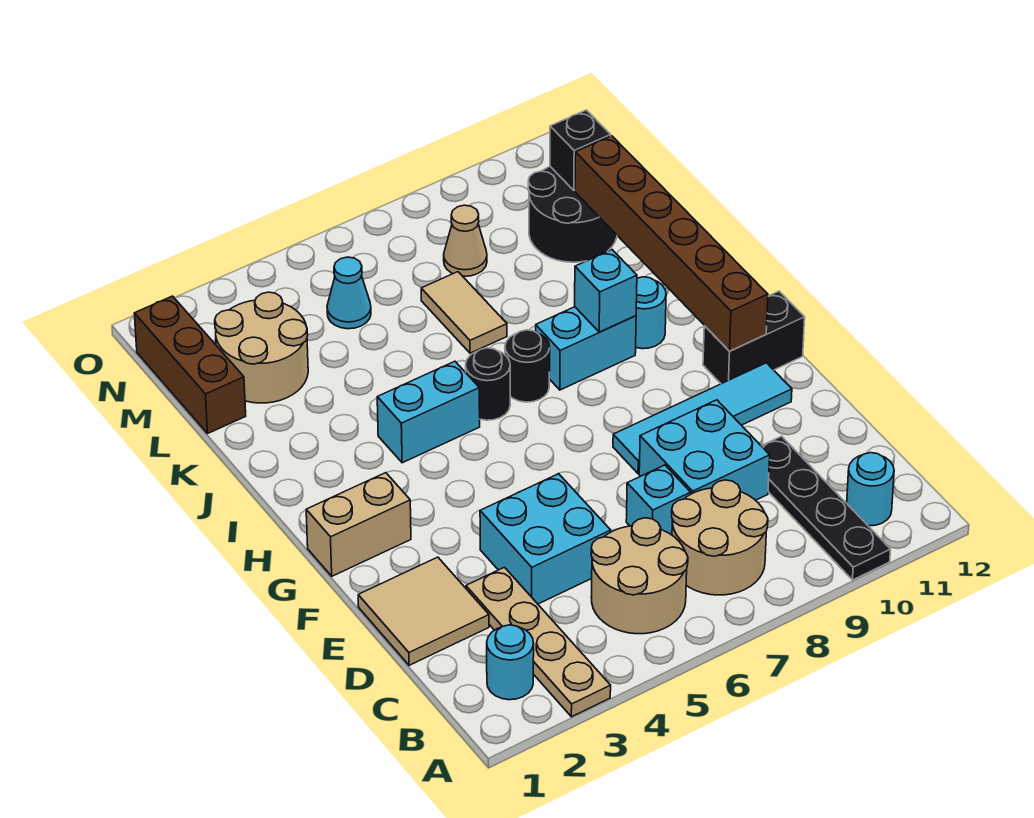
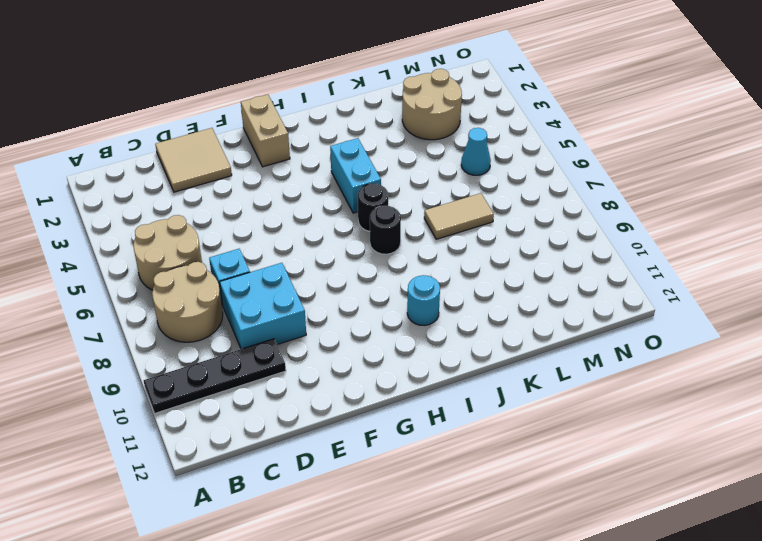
none -> tan 1x4 plate [466,567,611,717]
none -> cyan 1x1 round brick [487,625,534,700]
none -> cyan 1x1 round brick [847,453,894,526]

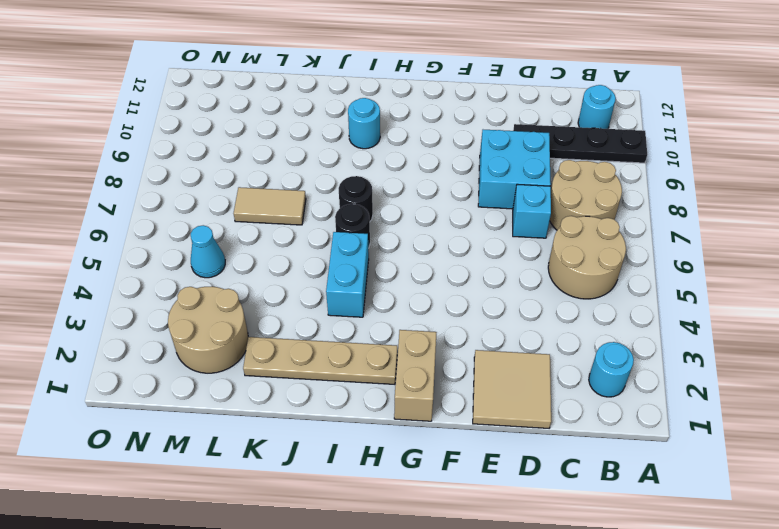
tan 1x4 plate [243,337,397,384] -> tan 1x4 plate moved to [466,567,611,717]
none -> cyan 2x2 brick [480,474,611,604]
none -> cyan 1x4 tile [613,363,792,474]
none -> black 1x2 brick [703,291,805,384]

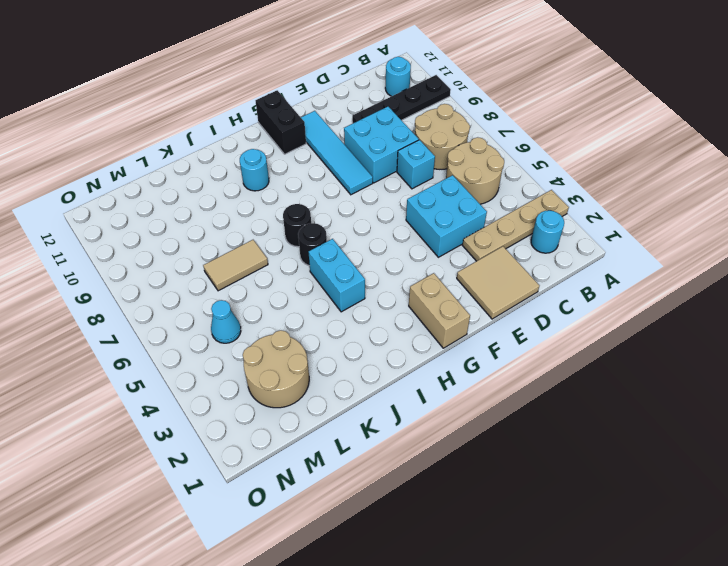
none -> cyan 1x2 brick [536,307,636,390]
none -> brown 1x3 brick [134,296,246,433]
none -> black 2x2 round brick [528,167,617,262]

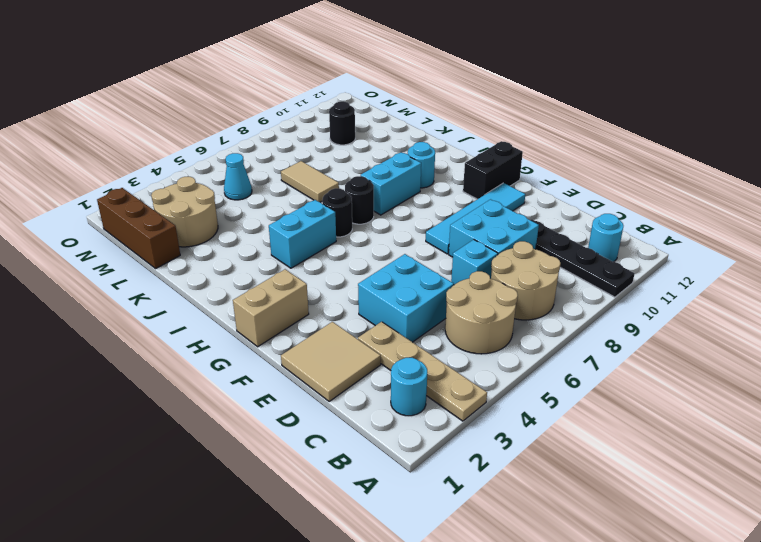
black 1x1 round brick [329,101,355,145] -> black 2x2 round brick [528,167,617,262]
none -> tan 1x1 cone [444,205,487,276]
none -> brown 1x6 brick [575,136,768,351]
none -> cyan 1x1 brick [575,250,637,332]

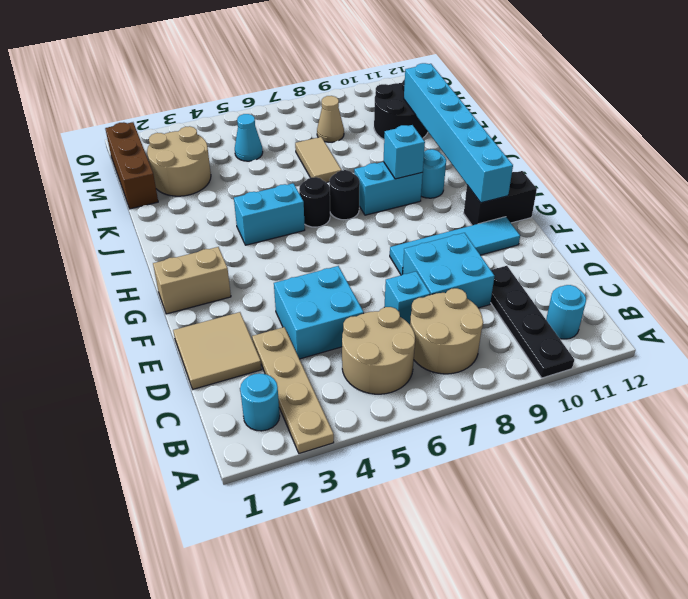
cyan 1x6 brick [404,63,513,203] -> brown 1x6 brick [575,136,768,351]
none -> black 1x1 brick [550,110,611,190]

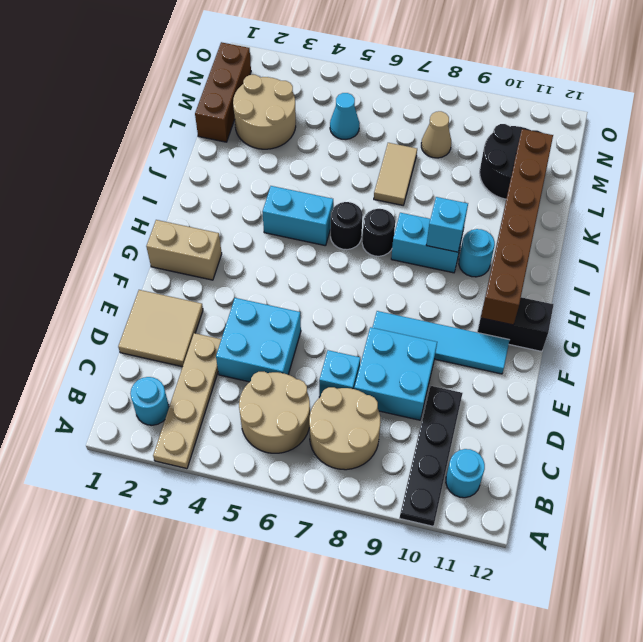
none -> black 1x1 brick [550,110,611,190]

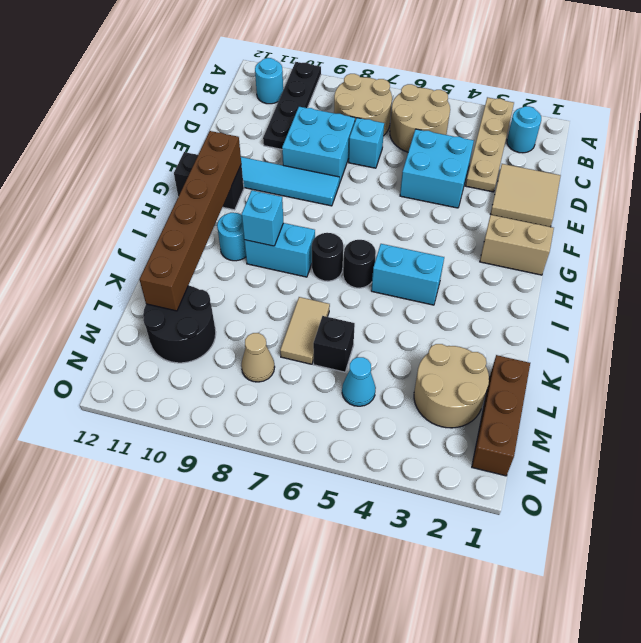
black 1x1 brick [313,316,355,372] -> black 1x1 brick moved to [550,110,611,190]

